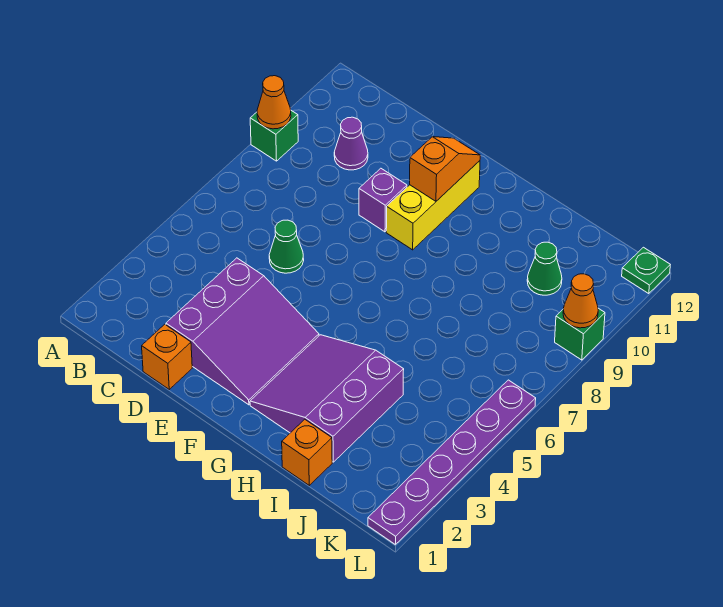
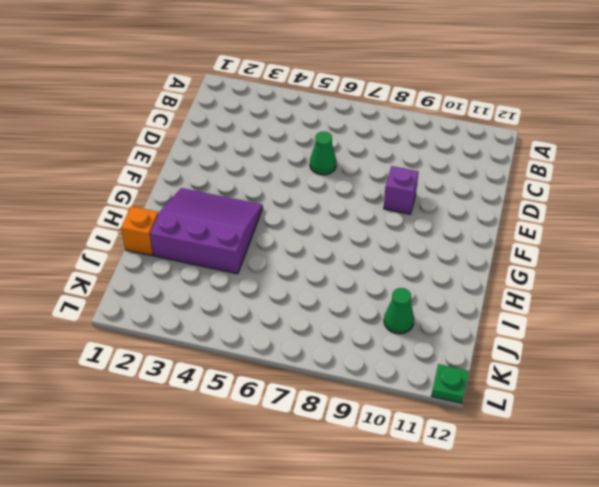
none -> green 1x1 brick [250,111,298,161]
none -> purple 1x1 cone [334,117,368,170]
none -> orange 1x1 brick [142,324,192,389]

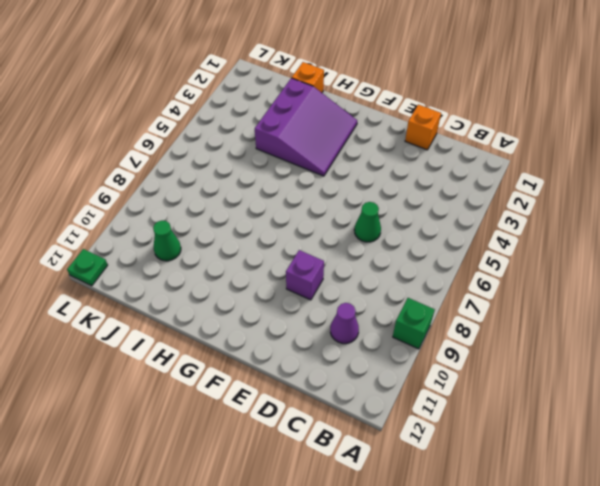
none -> purple 3x3 slope [166,258,319,405]
none -> yellow 1x3 brick [386,161,480,250]
none -> purple 1x6 plate [368,380,536,545]

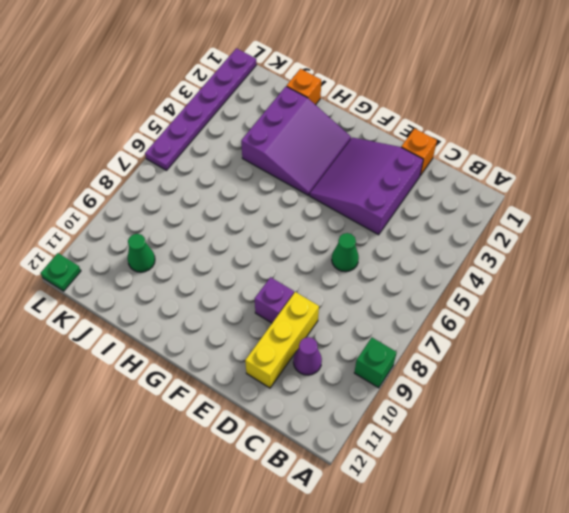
yellow 1x3 brick [245,292,319,388] -> yellow 1x3 brick moved to [386,161,480,250]
none -> green 1x1 brick [555,308,605,360]
none -> orange 1x1 cone [257,76,291,129]
none -> orange 1x2 slope [410,137,480,201]

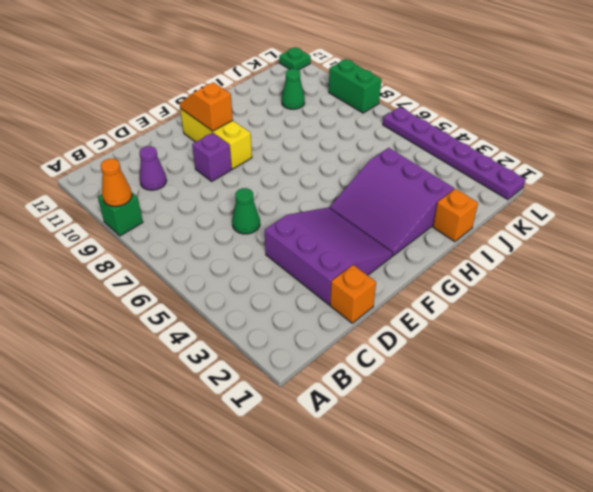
green 1x2 brick [329,59,381,113] -> green 1x1 brick [555,308,605,360]
none -> orange 1x1 cone [563,274,598,328]

